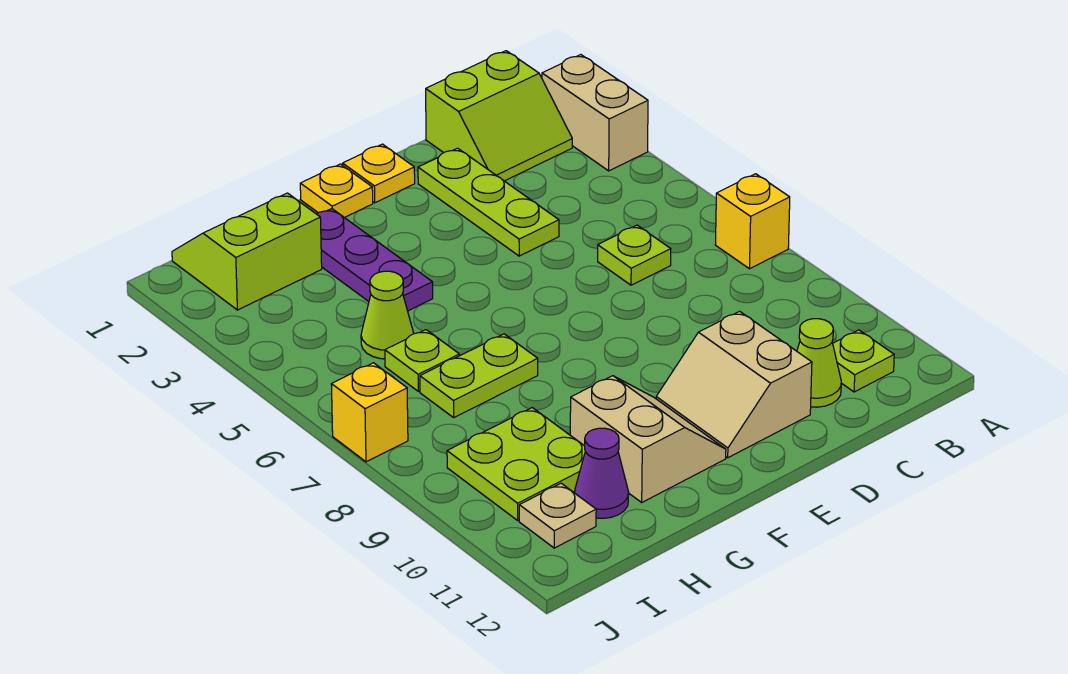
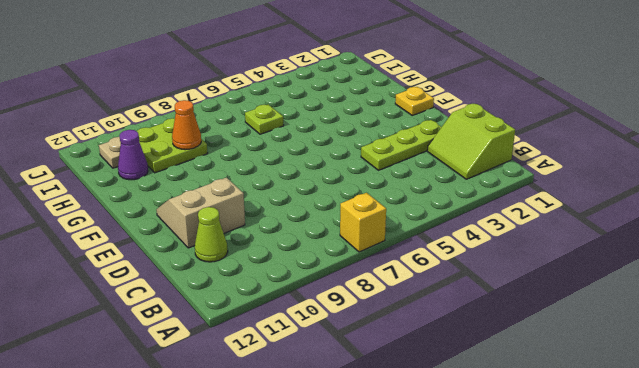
orange 1x1 cone [172,100,201,150] -> none
none -> tan 1x2 brick [542,55,648,171]
none -> lime 1x1 plate [833,330,894,392]
none -> lime 1x1 plate [598,225,671,285]

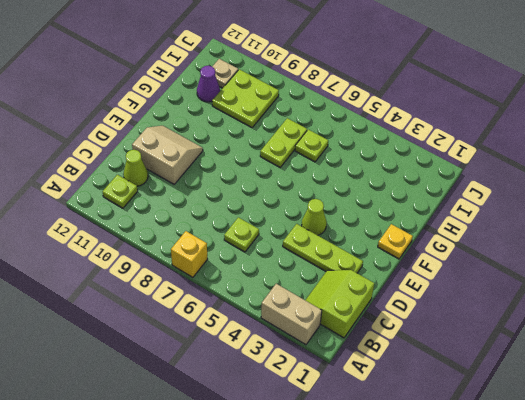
lime 1x1 cone [302,199,327,235] -> lime 1x1 cone moved to [361,271,414,359]
none -> yellow 1x1 plate [343,144,415,203]
none -> tan 2x2 slope [570,376,726,502]
none -> purple 1x3 plate [317,209,433,311]

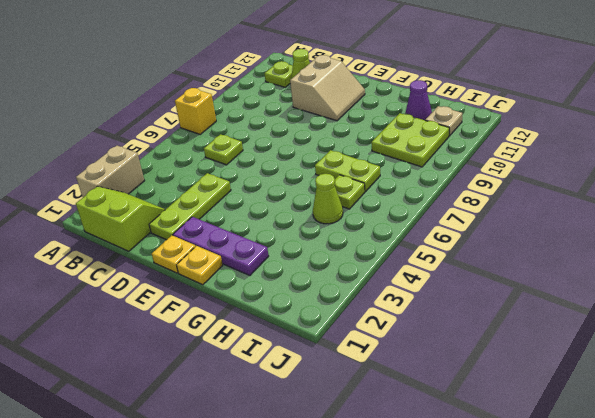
purple 1x3 plate [173,217,269,275] -> purple 1x3 plate turned to [317,209,433,311]
none -> tan 2x2 slope [570,376,726,502]
none -> lime 2x2 slope [172,193,322,310]
none -> yellow 1x1 brick [331,363,408,462]

